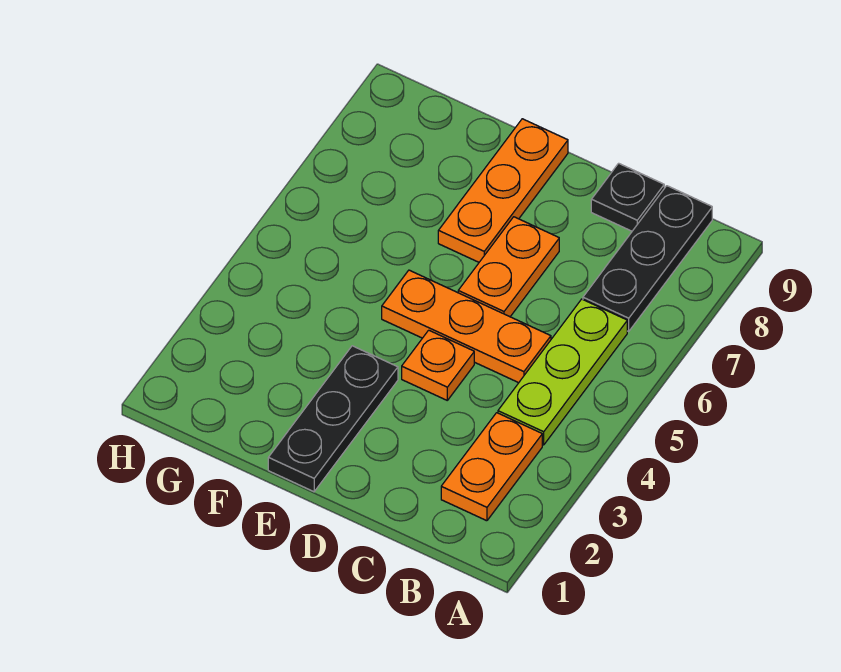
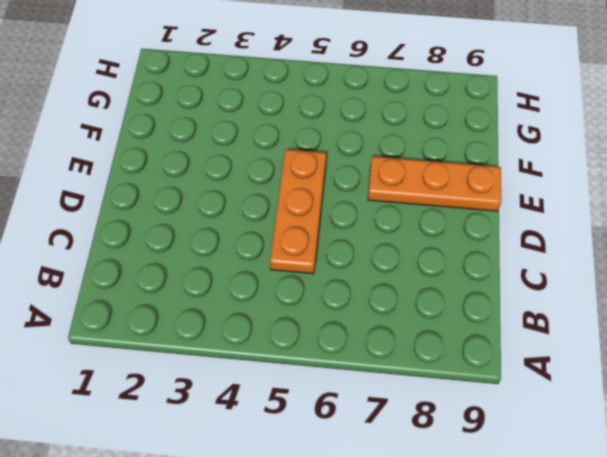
none -> orange 1x2 plate [441,413,542,521]
none -> lime 1x3 plate [498,299,627,445]

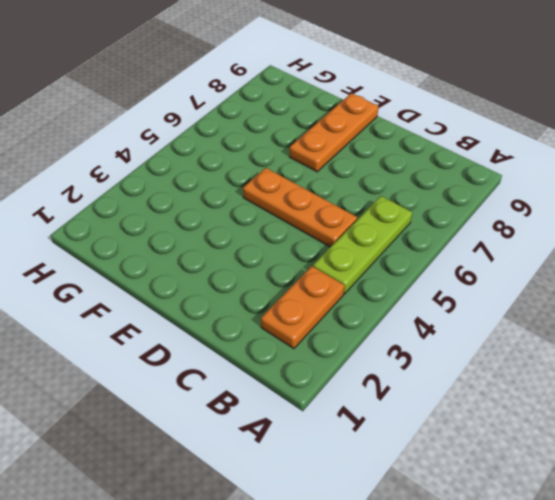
none -> black 1x3 plate [583,186,712,331]
none -> black 1x1 plate [591,163,664,231]

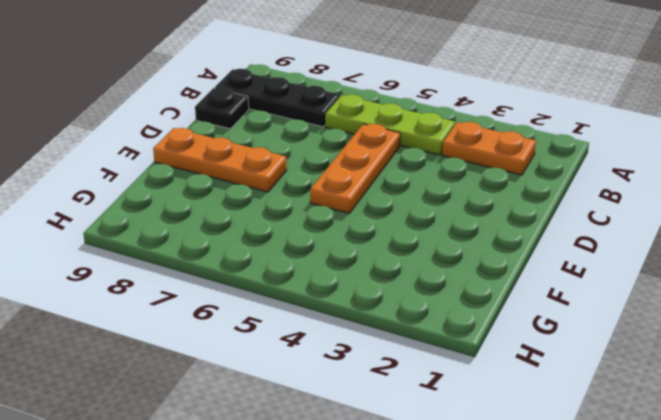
none -> orange 1x1 plate [402,330,474,400]
none -> orange 1x2 plate [458,217,559,317]

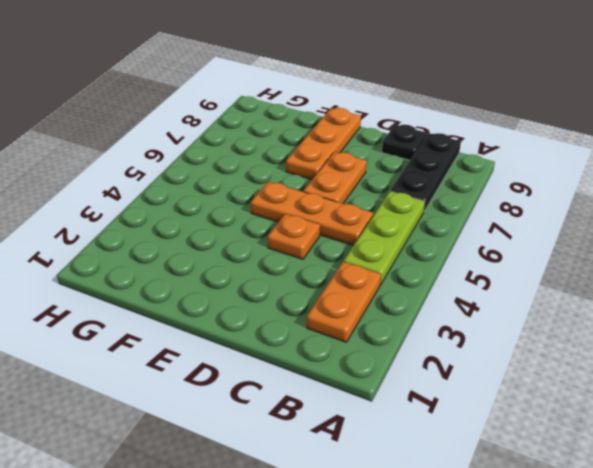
none -> black 1x3 plate [268,346,398,492]

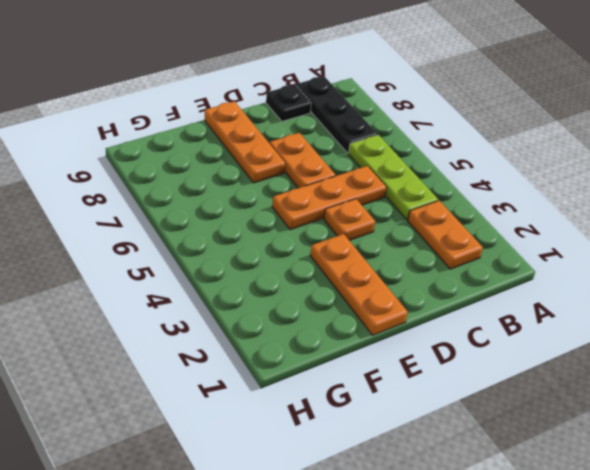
orange 1x3 plate [310,234,408,335] -> black 1x3 plate [268,346,398,492]

